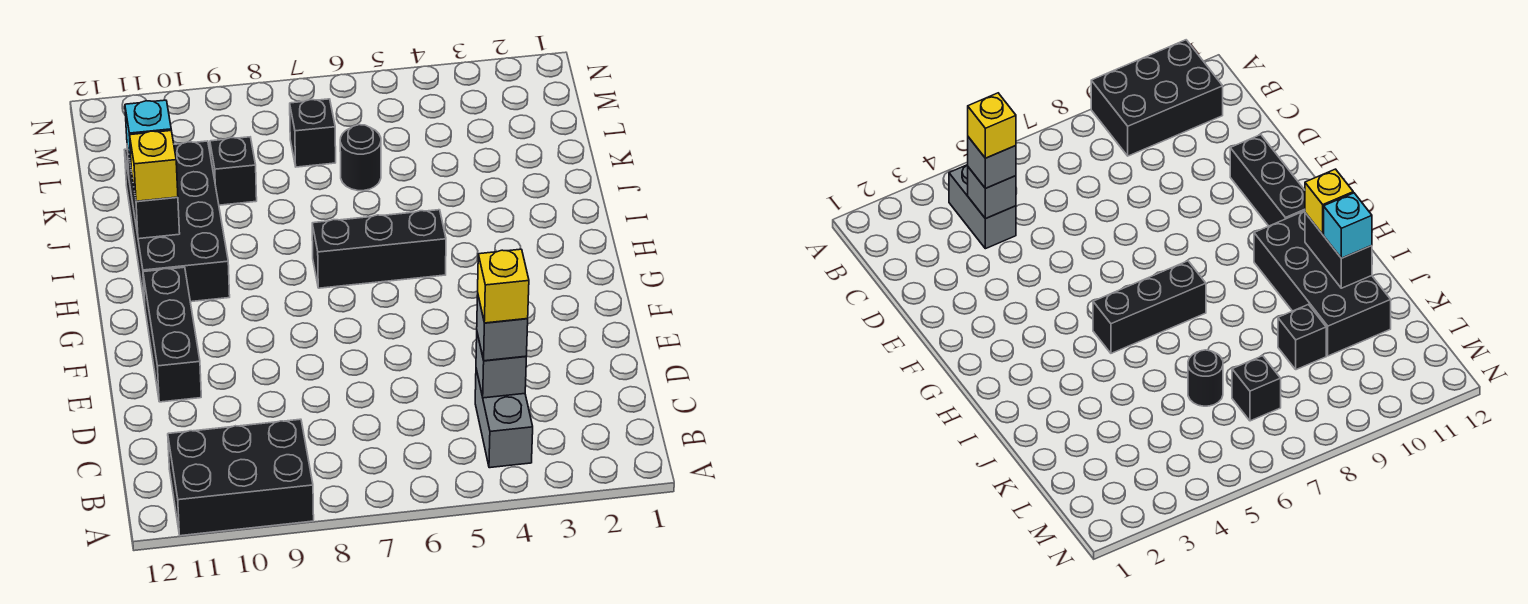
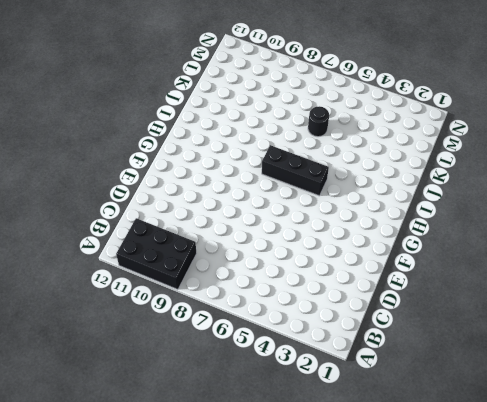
none -> grey 1x2 brick [475,369,533,468]
none -> black 1x3 brick [143,267,201,402]
none -> black 2x4 brick [125,141,230,304]

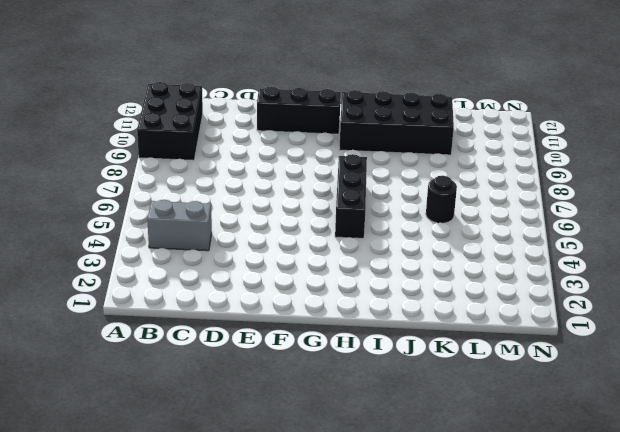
none -> black 1x1 brick [210,137,257,205]
none -> black 1x1 brick [290,99,336,167]
none -> grey 1x1 brick [476,333,526,398]

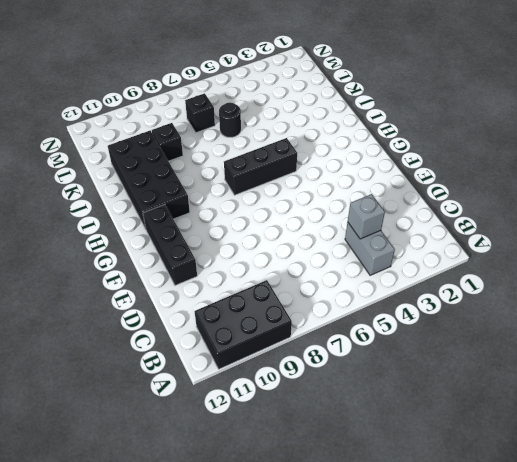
none -> black 1x2 brick [127,146,180,239]
none -> grey 1x1 brick [477,295,528,361]
none -> yellow 1x1 brick [130,130,178,201]

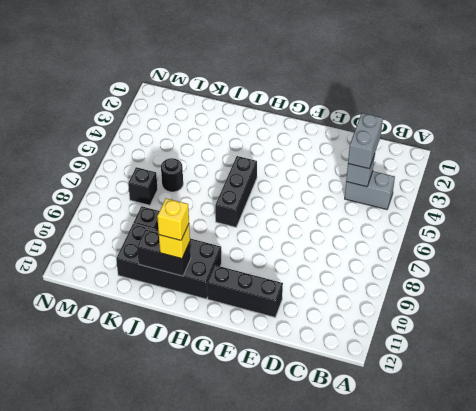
grey 1x2 brick [348,113,383,169] -> grey 1x1 brick [477,295,528,361]
yellow 1x1 brick [157,198,189,240] -> yellow 1x1 brick moved to [478,249,529,323]
none -> black 2x3 brick [168,419,314,536]
none -> cyan 1x1 brick [125,100,171,165]

